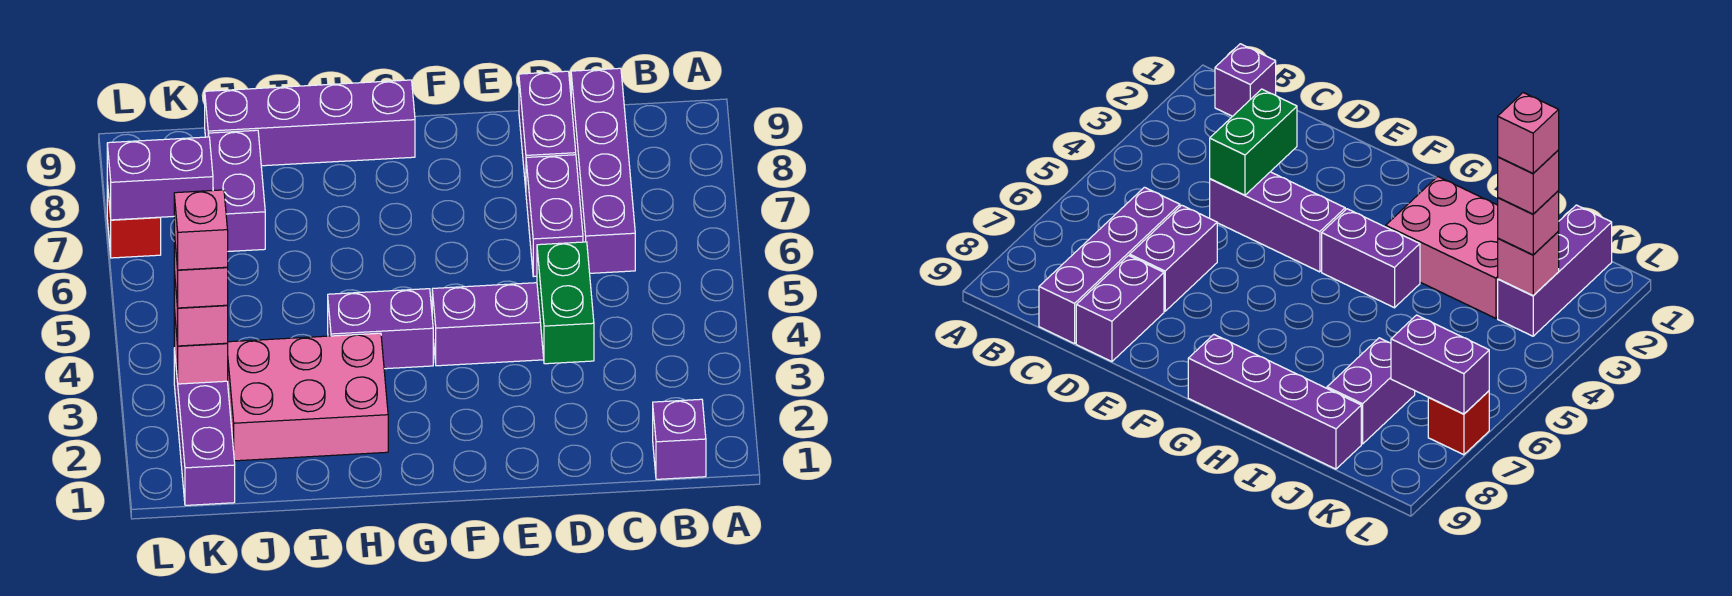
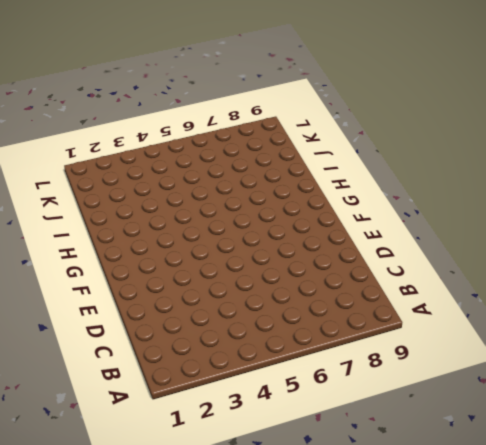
none -> purple 1x1 brick [653,399,706,479]
none -> purple 1x4 brick [571,68,635,273]
none -> purple 1x3 brick [432,283,544,366]

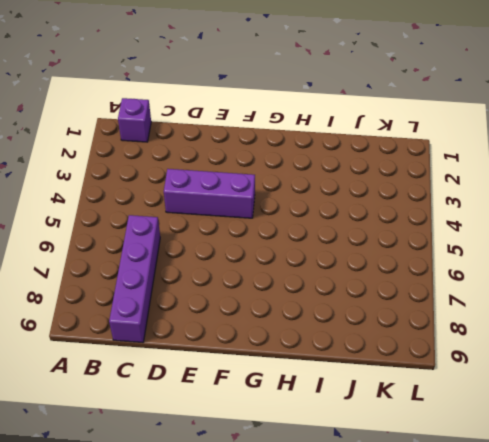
none -> purple 1x2 brick [526,155,583,277]
none -> purple 1x2 brick [519,71,576,188]
none -> purple 1x2 brick [328,289,433,369]

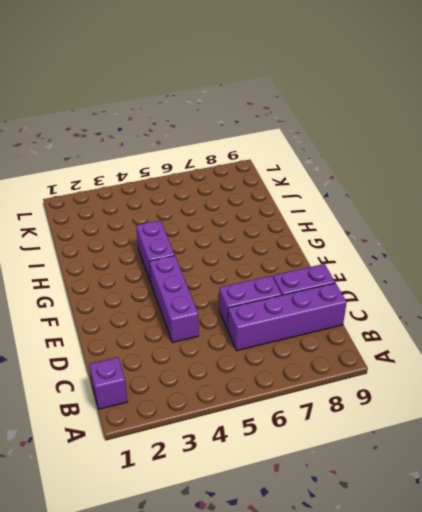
none -> purple 1x4 brick [205,80,415,166]
none -> pink 2x3 brick [227,333,388,461]
none -> purple 1x2 brick [208,130,265,251]

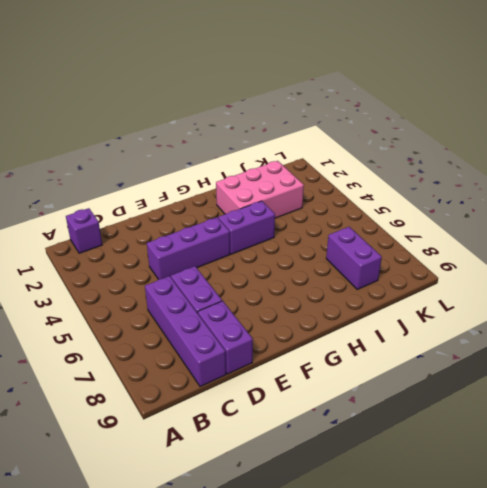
none -> purple 1x4 brick [205,80,415,166]
none -> purple 1x3 brick [174,348,235,505]
none -> red 1x1 brick [107,183,161,258]

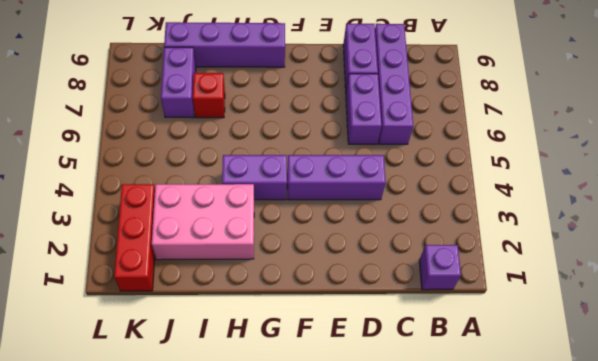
red 1x1 brick [193,73,225,118] -> red 1x1 brick moved to [107,183,161,258]
red 1x3 brick [114,184,155,291] -> purple 1x3 brick [174,348,235,505]
none -> green 1x2 brick [537,242,594,364]
none -> pink 1x1 brick [174,310,228,384]
none -> purple 1x2 brick [107,137,213,220]

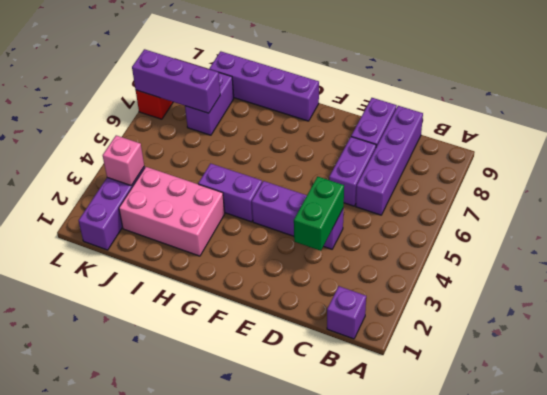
purple 1x3 brick [132,49,220,113] -> purple 1x2 brick [107,137,213,220]
none -> pink 1x1 brick [174,272,228,346]
none -> pink 1x1 brick [174,234,228,308]
none -> pink 1x1 brick [174,190,228,270]

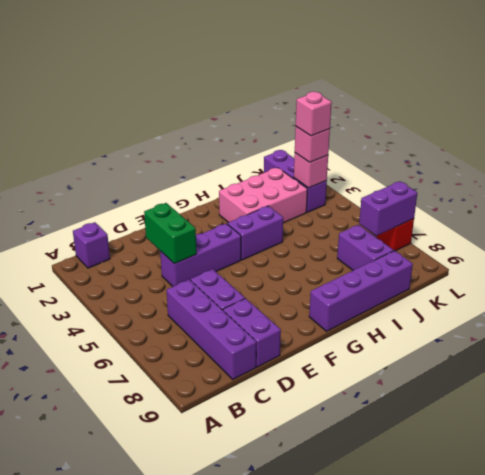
none -> pink 1x1 brick [174,190,228,270]

